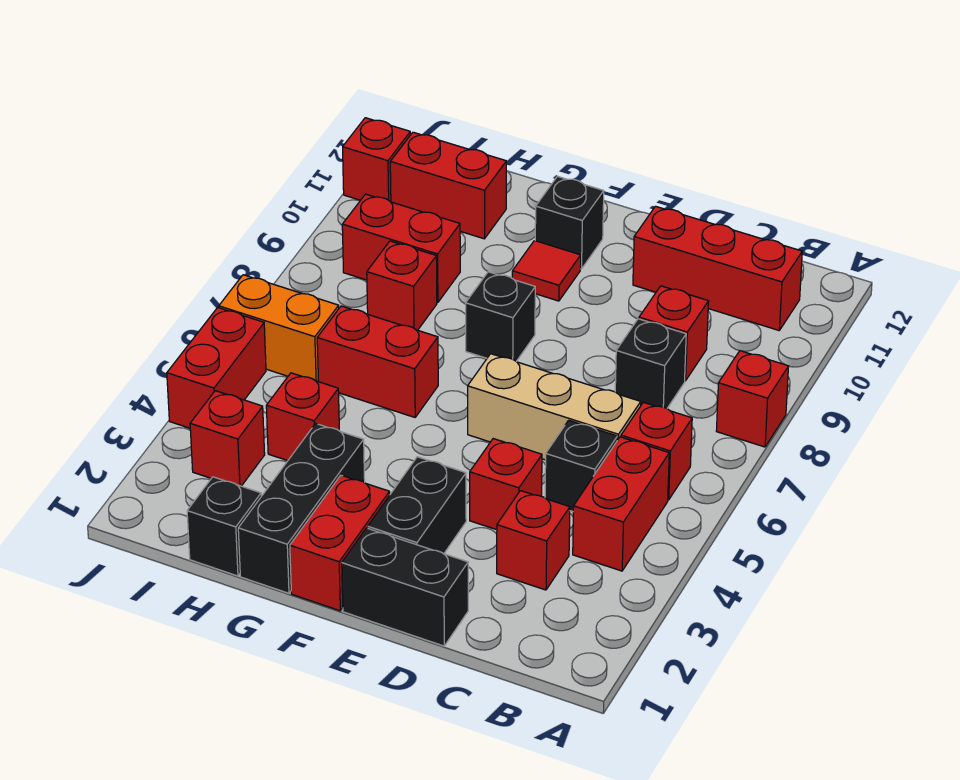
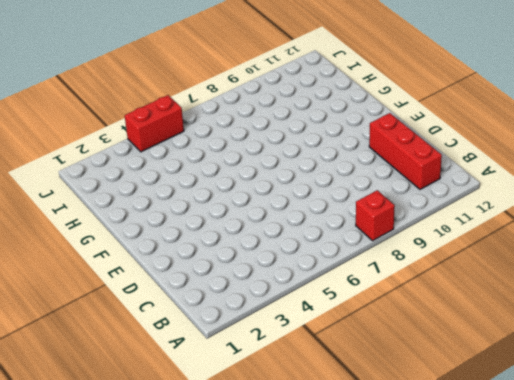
none -> red 1x2 brick [573,437,669,571]
none -> red 1x1 brick [621,402,692,500]
none -> red 1x1 brick [497,491,570,590]

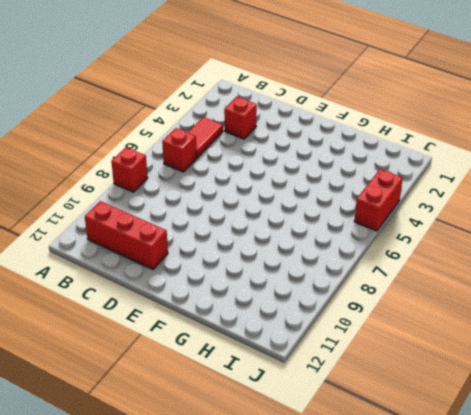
red 1x2 tile [188,117,223,158] -> red 1x2 brick [573,437,669,571]
none -> black 1x1 brick [545,420,617,511]
none -> tan 1x3 brick [468,354,641,460]
none -> black 1x1 brick [615,319,686,408]

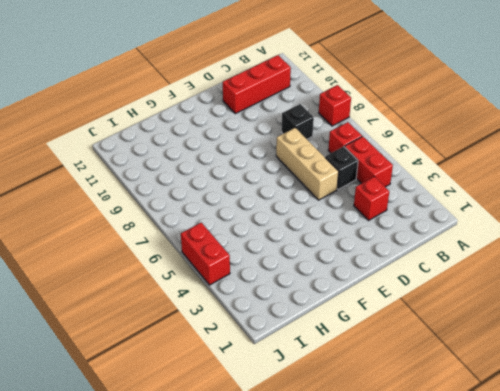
tan 1x3 brick [276,128,339,200] -> tan 1x3 brick turned to [468,354,641,460]
none -> red 1x1 brick [639,286,709,381]
none -> black 1x2 brick [342,528,468,646]
none -> red 1x1 brick [470,439,542,530]

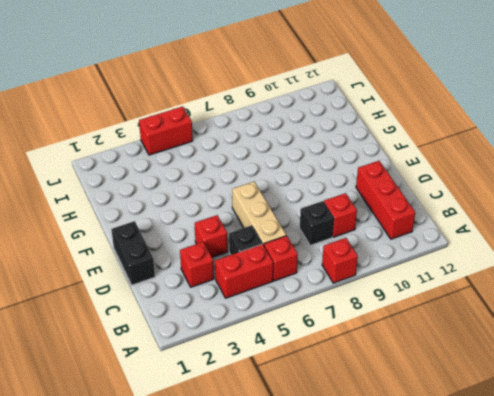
none -> black 1x2 brick [368,457,466,554]
none -> red 1x2 brick [290,475,390,611]
none -> black 1x1 brick [466,272,535,361]

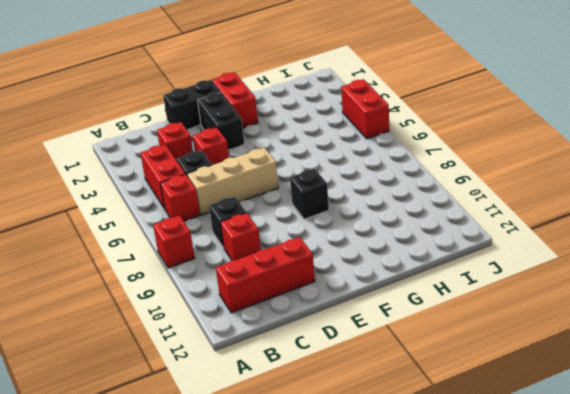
none -> red 1x1 tile [512,241,581,301]
none -> black 1x1 brick [535,176,604,269]
none -> black 1x3 brick [238,424,365,593]

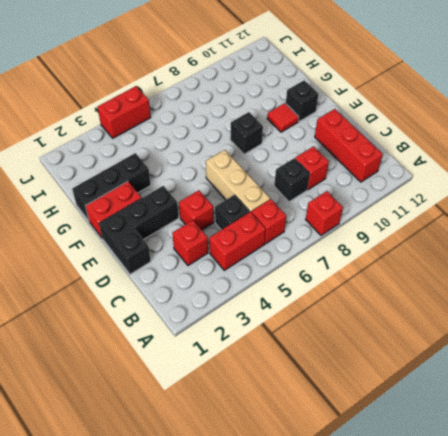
none -> red 1x2 brick [317,306,438,417]
none -> black 1x1 brick [187,477,261,576]
none -> red 1x1 brick [266,373,339,461]

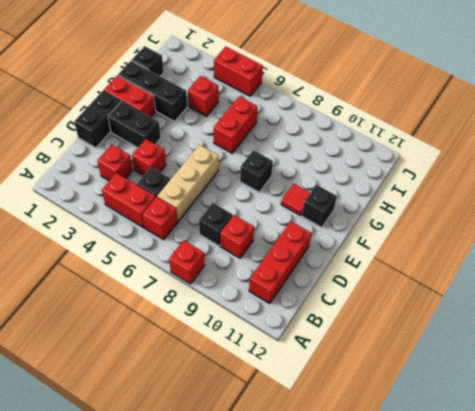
none -> red 1x1 brick [367,241,437,330]
none -> red 1x2 brick [342,194,460,302]
none -> red 1x2 brick [390,132,506,239]

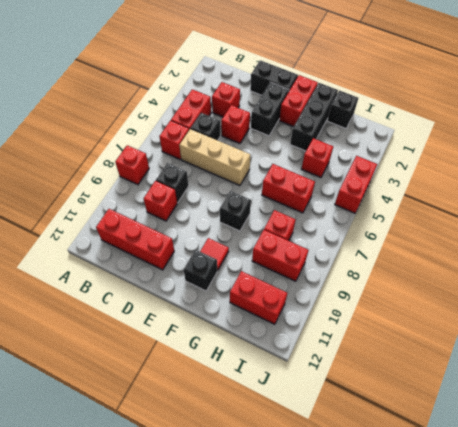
none -> red 1x1 brick [190,391,265,486]
none -> orange 1x2 brick [219,275,339,382]
none -> red 1x1 brick [343,118,410,202]

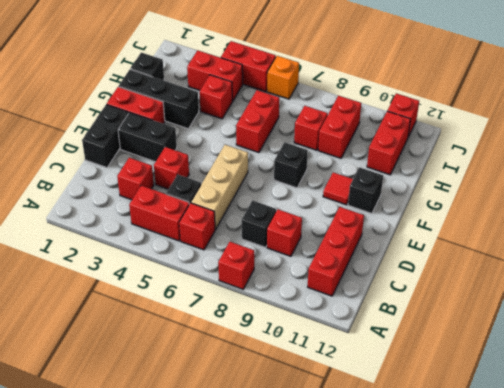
red 1x2 brick [187,50,243,101] -> red 1x1 brick [190,391,265,486]
orange 1x1 brick [267,56,299,99] -> orange 1x2 brick [219,275,339,382]

